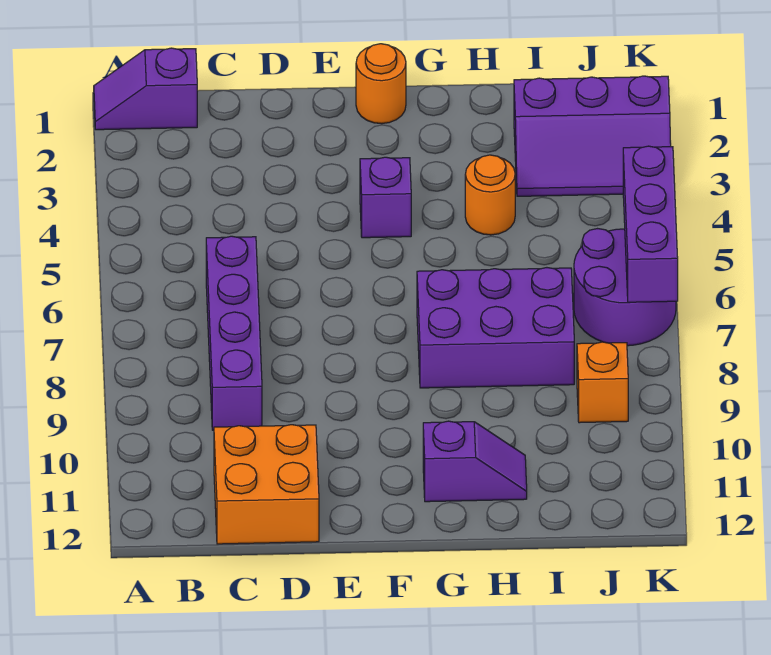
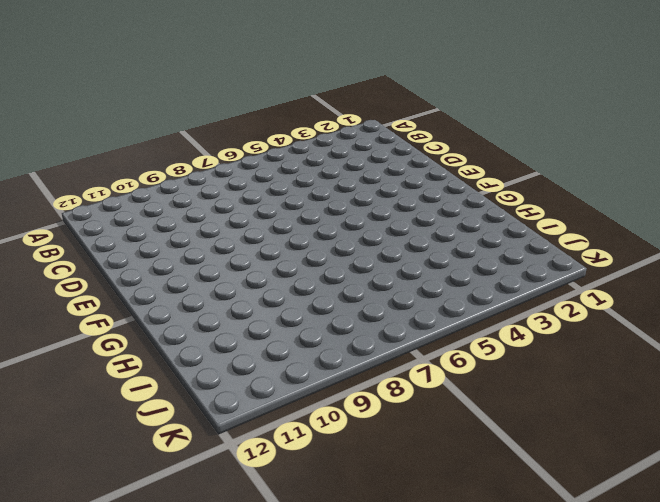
none -> purple 1x2 slope [94,48,197,130]
none -> purple 1x4 brick [206,236,262,430]
none -> orange 2x2 brick [214,425,319,544]

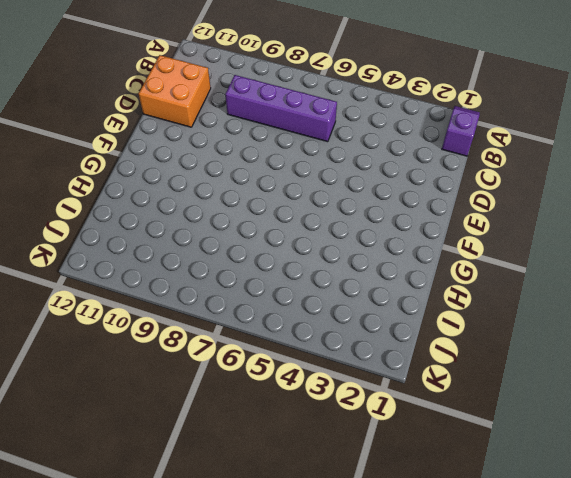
none -> orange 1x1 round brick [356,44,406,124]
none -> purple 1x1 brick [360,157,411,238]
none -> purple 2x3 brick [417,268,574,388]

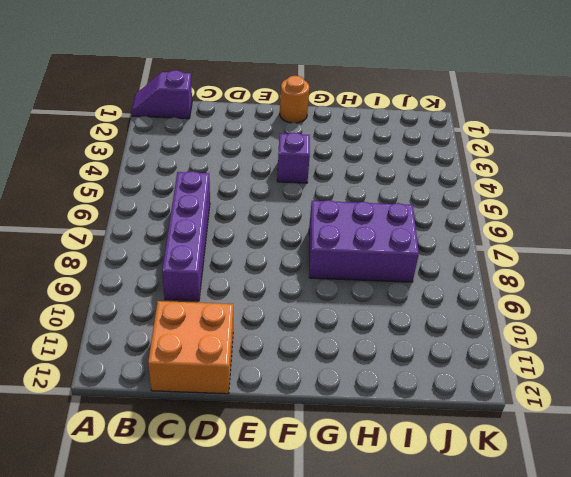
none -> purple 1x2 slope [423,421,527,502]
none -> orange 1x1 round brick [465,155,515,235]
none -> purple 2x3 slope [514,76,671,196]

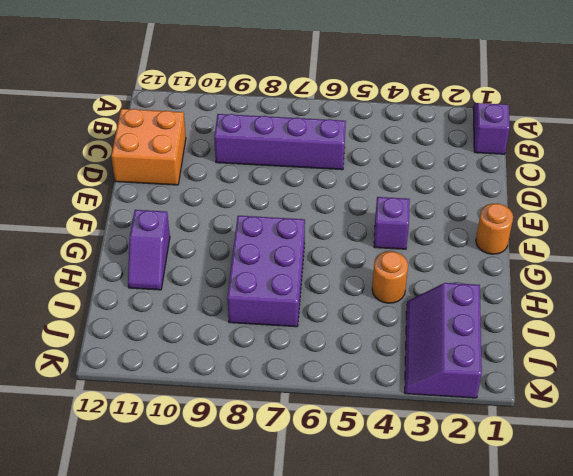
none -> purple 2x2 round brick [574,229,676,346]
none -> orange 1x1 brick [577,342,628,423]
none -> purple 1x3 brick [623,146,678,302]

